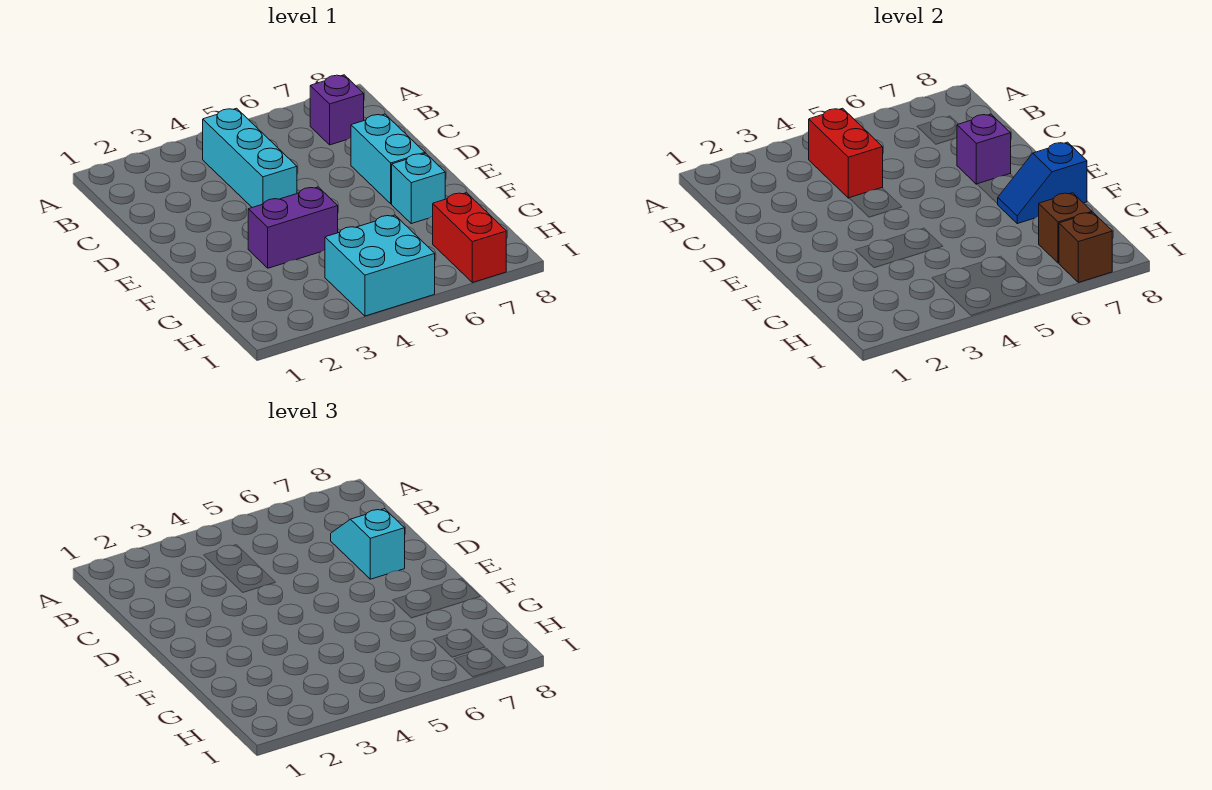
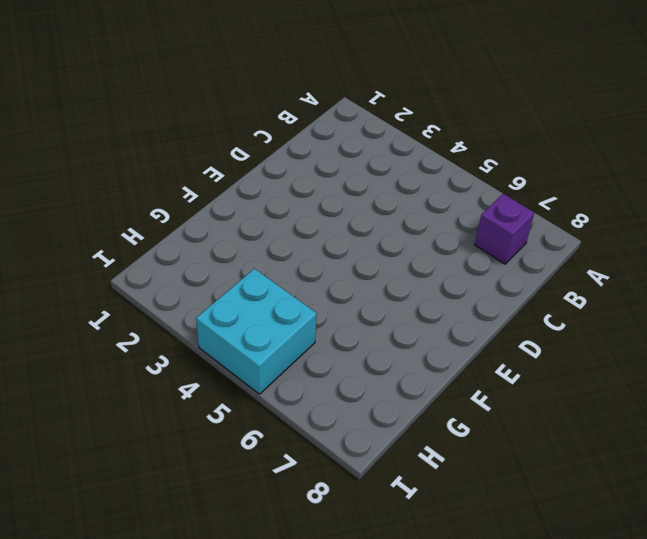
none -> cyan 1x3 brick [203,108,297,207]
none -> cyan 1x2 brick [351,114,425,204]
none -> purple 1x2 brick [248,187,338,268]

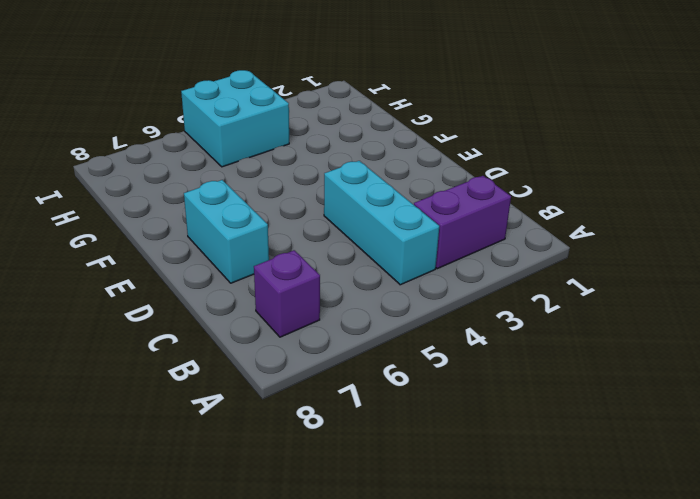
purple 1x2 brick [414,176,511,269] -> purple 1x2 brick moved to [248,187,338,268]
none -> cyan 1x1 brick [392,153,445,224]
none -> red 1x2 brick [433,193,506,283]
none -> red 1x2 brick [809,108,883,198]

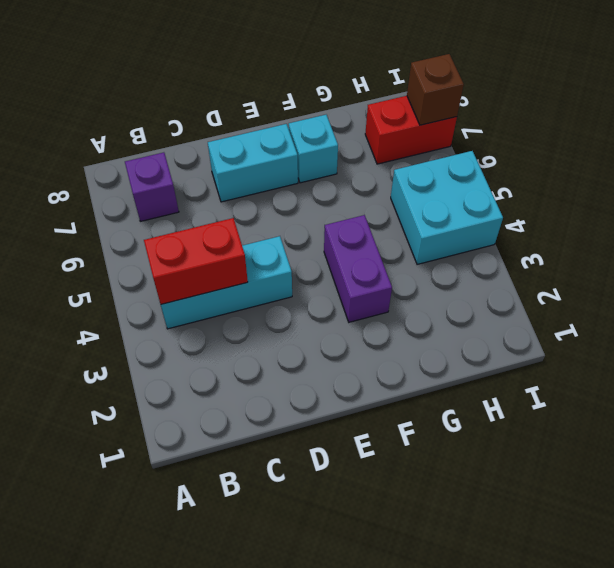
none -> purple 1x1 brick [957,114,1011,184]
none -> blue 1x2 slope [998,142,1087,224]
none -> brown 1x1 brick [1039,193,1092,263]

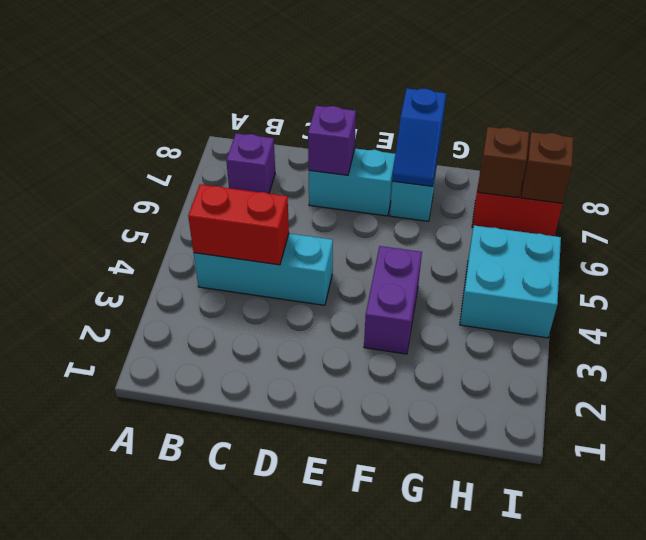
none -> cyan 1x2 slope [331,509,405,579]

